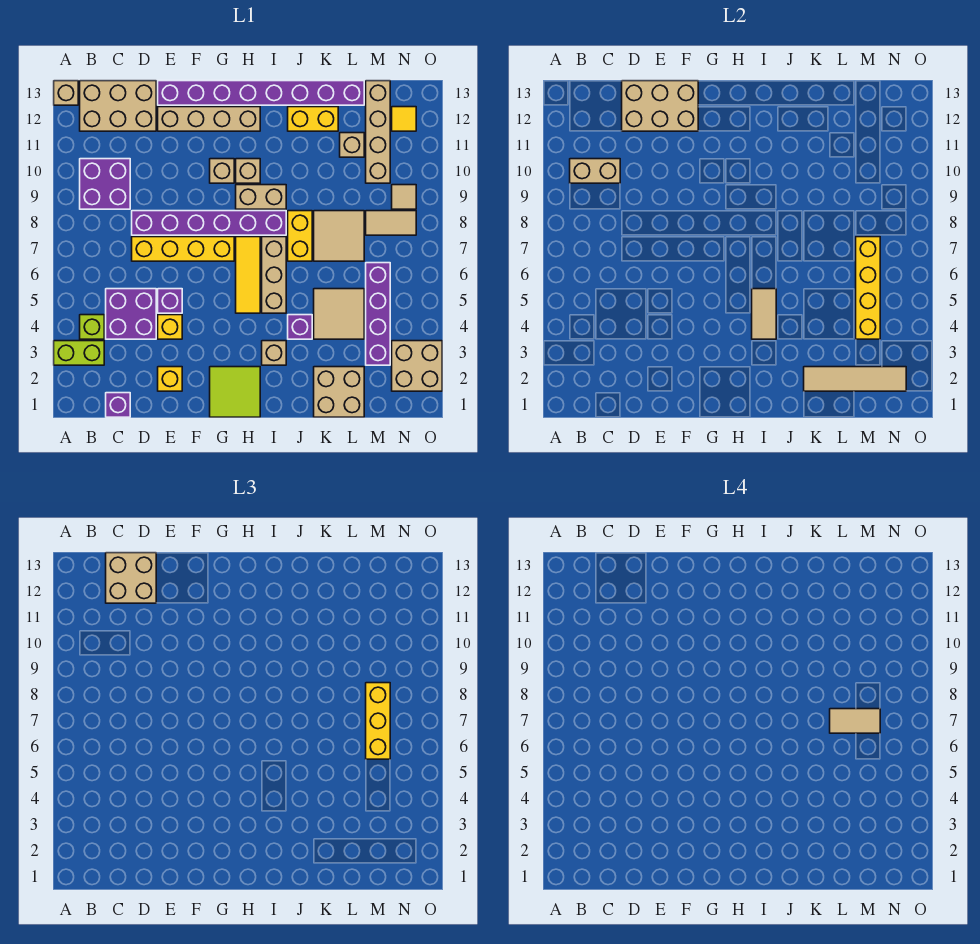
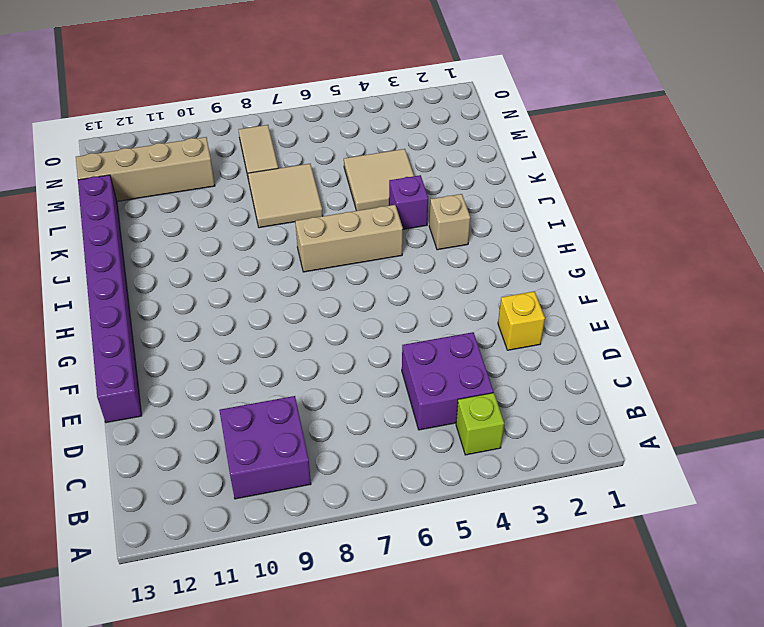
none -> lime 1x2 brick [54,341,104,365]
none -> tan 1x1 brick [54,81,78,105]
none -> tan 2x3 brick [80,81,156,131]
none -> purple 1x1 brick [106,393,130,417]

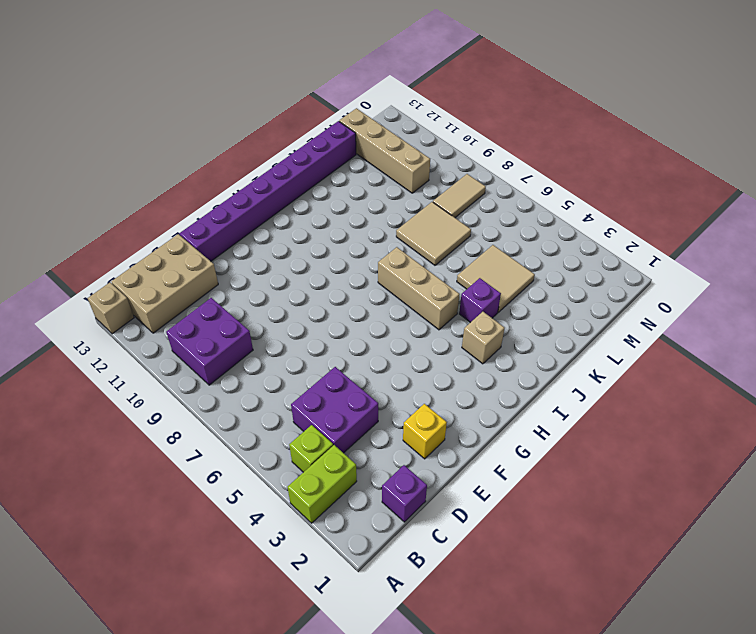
none -> yellow 1x4 brick [132,237,234,261]
none -> purple 1x6 brick [132,211,286,235]
none -> yellow 1x1 brick [158,315,182,339]
none -> purple 1x1 brick [158,289,182,313]

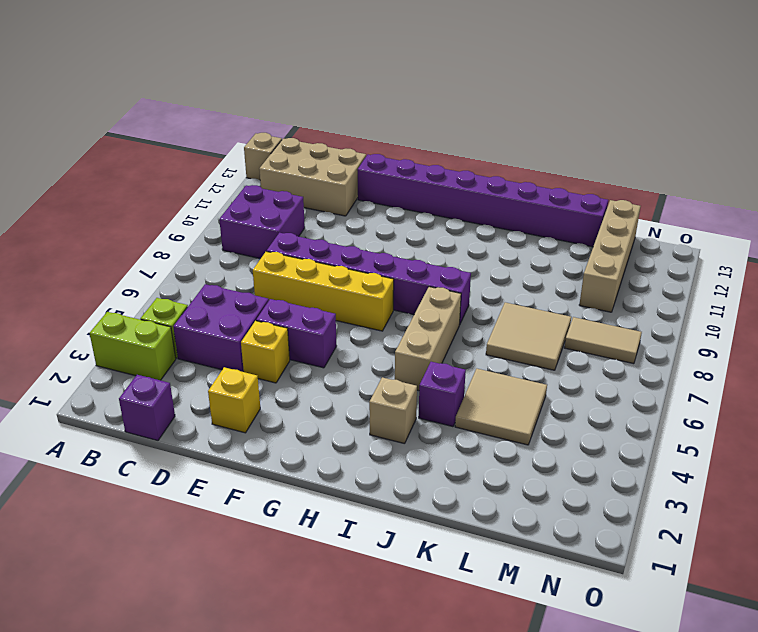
purple 1x2 brick [256,299,336,368] -> purple 1x1 brick [158,289,182,313]
none -> tan 1x4 brick [158,107,260,131]
none -> lime 2x2 tile [210,367,260,417]
none -> tan 1x1 brick [210,159,234,183]
none -> yellow 1x3 tile [236,237,260,313]

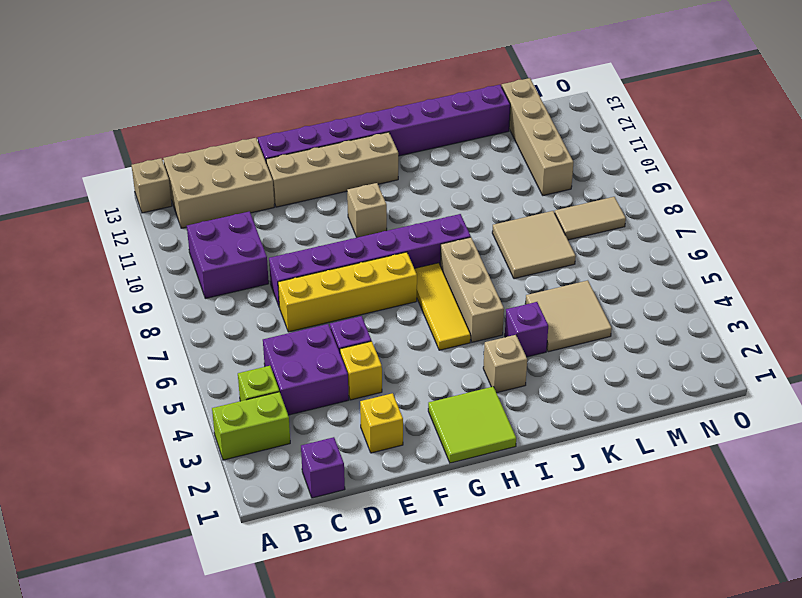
none -> tan 1x2 brick [236,185,286,209]
none -> tan 1x1 brick [236,159,260,183]
none -> yellow 1x2 brick [288,211,312,261]
none -> yellow 1x2 brick [288,107,338,131]

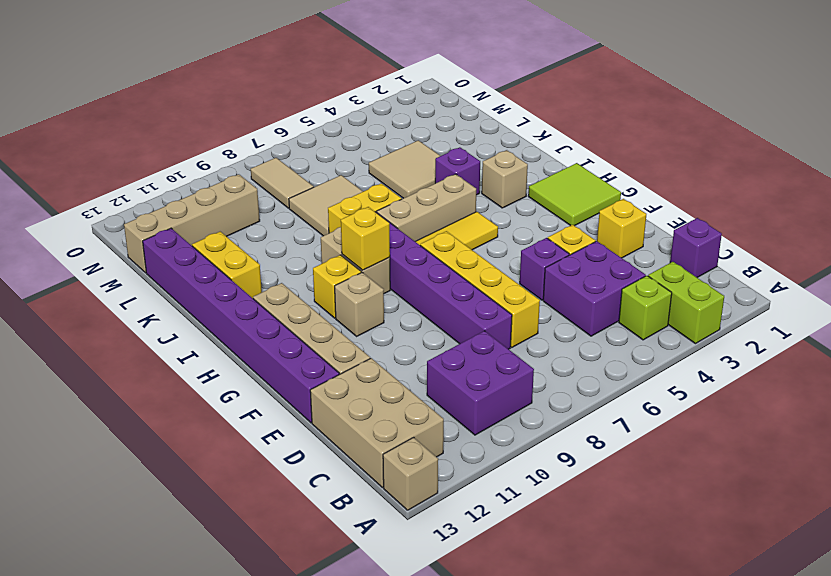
yellow 1x1 brick [341,207,390,270] -> none
yellow 1x1 brick [313,255,361,318] -> tan 1x1 brick [236,159,260,183]
none -> tan 2x2 brick [314,367,364,417]
none -> tan 1x1 brick [340,133,364,157]
none -> purple 1x4 brick [366,263,390,365]
none -> tan 2x2 brick [392,341,442,391]

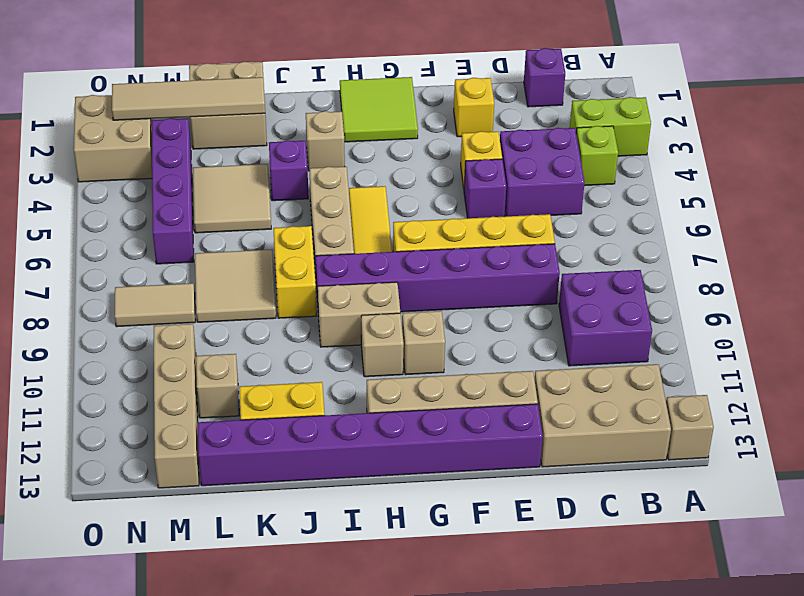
none -> tan 1x1 tile [392,185,416,209]
none -> yellow 1x1 tile [392,107,416,131]
none -> tan 1x2 brick [570,159,620,183]
none -> tan 2x3 brick [622,81,698,131]

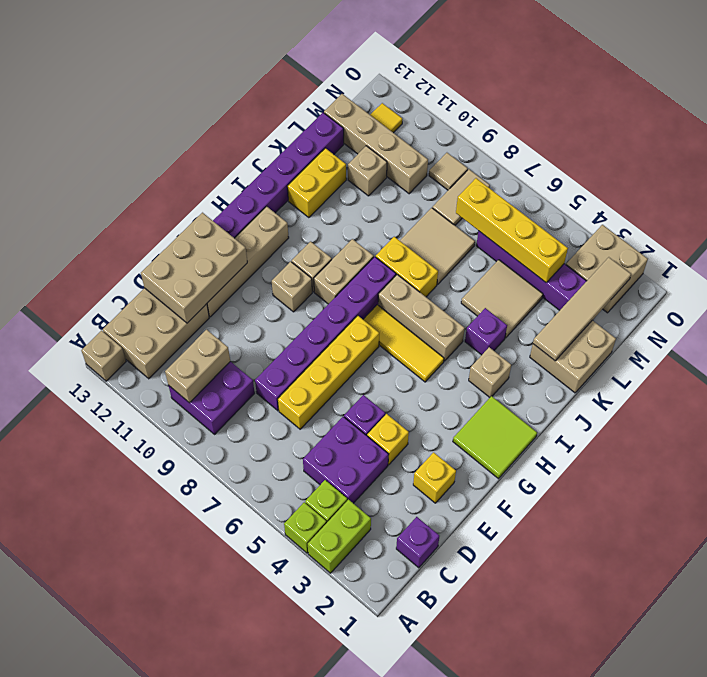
lime 1x1 brick [284,502,327,553] -> none
none -> tan 1x2 tile [752,289,776,339]
none -> tan 2x2 brick [106,553,156,603]
none -> yellow 1x3 brick [366,683,390,759]
none -> tan 1x2 tile [830,709,880,733]

